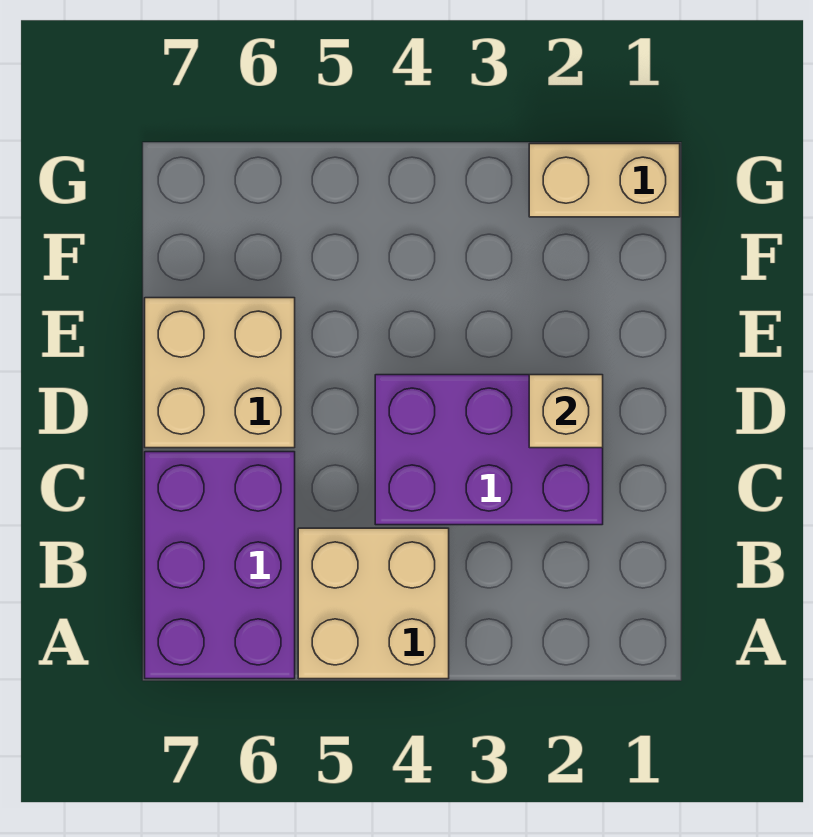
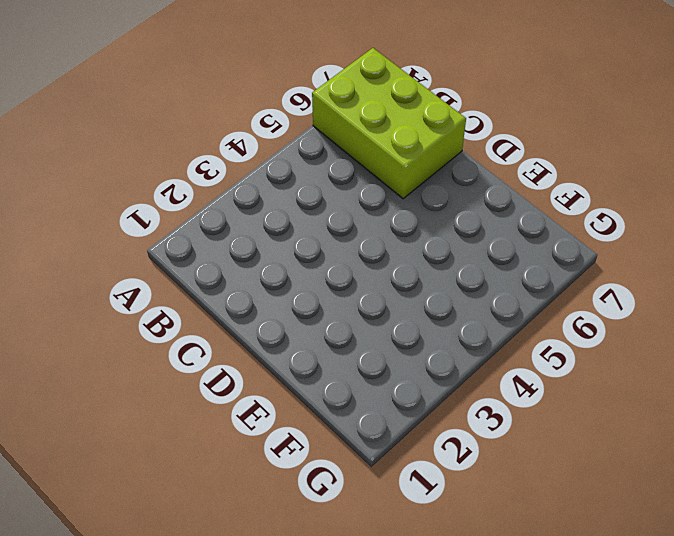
lime 2x3 brick [312,48,466,199] -> purple 2x3 brick [145,452,295,679]
none -> tan 2x2 brick [298,528,449,679]
none -> purple 2x3 brick [375,375,603,525]

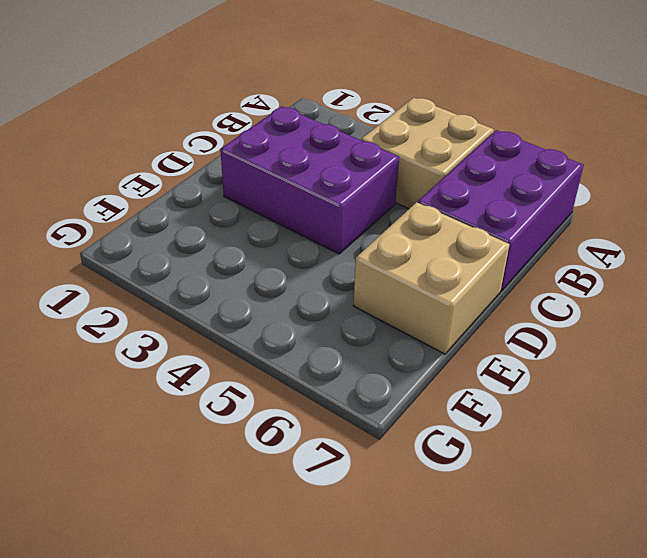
none -> tan 1x2 brick [529,144,680,217]
none -> tan 1x1 brick [529,375,603,448]

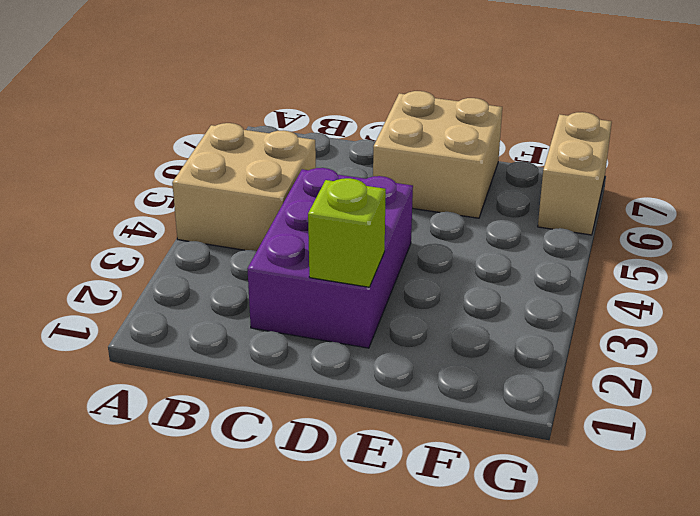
lime 1x1 brick [308,178,386,287] -> tan 1x1 brick [529,375,603,448]
tan 1x2 brick [538,112,612,235] -> tan 1x2 brick moved to [529,144,680,217]
none -> purple 2x3 brick [145,452,295,679]

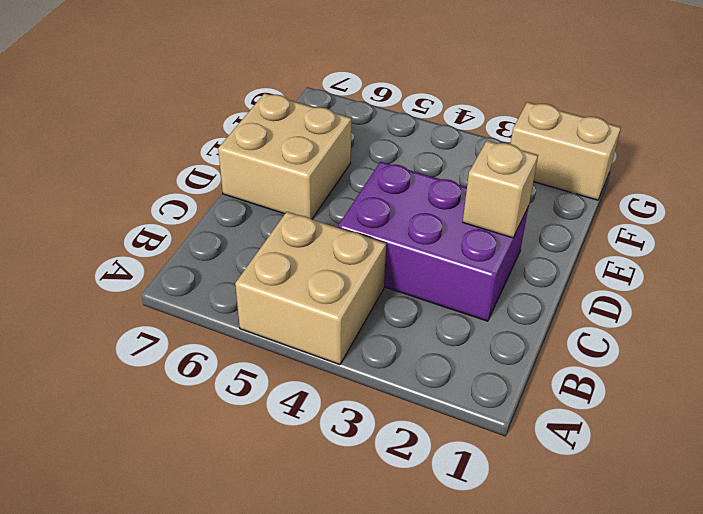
none -> purple 2x3 brick [145,452,295,679]

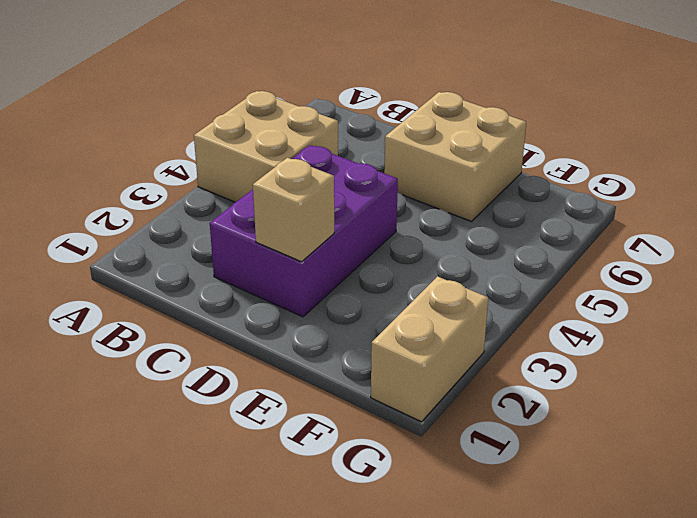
none -> purple 2x3 brick [145,452,295,679]

